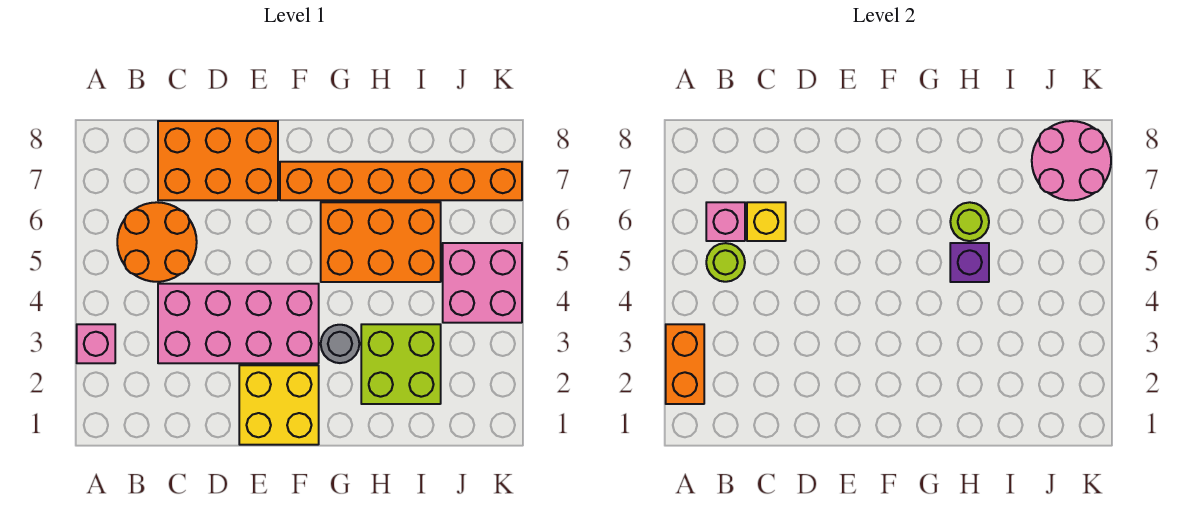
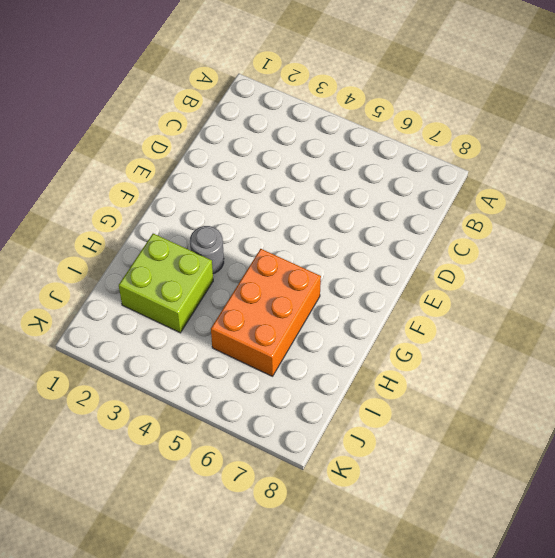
none -> pink 1x1 brick [77,324,115,363]
none -> orange 2x2 round brick [117,202,197,282]
none -> pink 2x4 brick [158,284,319,363]

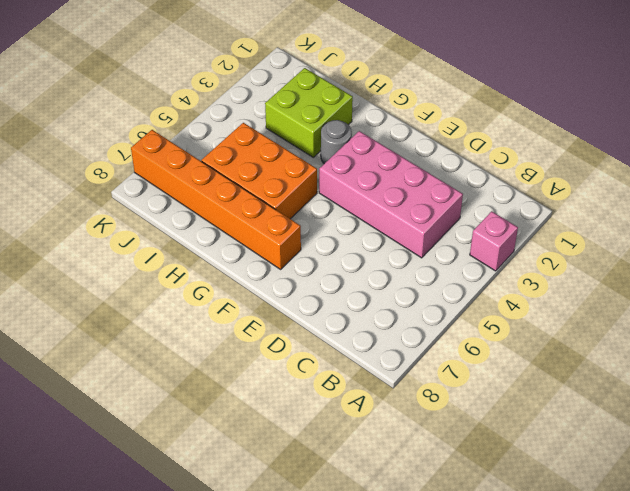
none -> orange 2x2 round brick [117,202,197,282]
none -> orange 2x3 brick [158,121,278,200]
none -> yellow 2x2 brick [239,365,319,445]

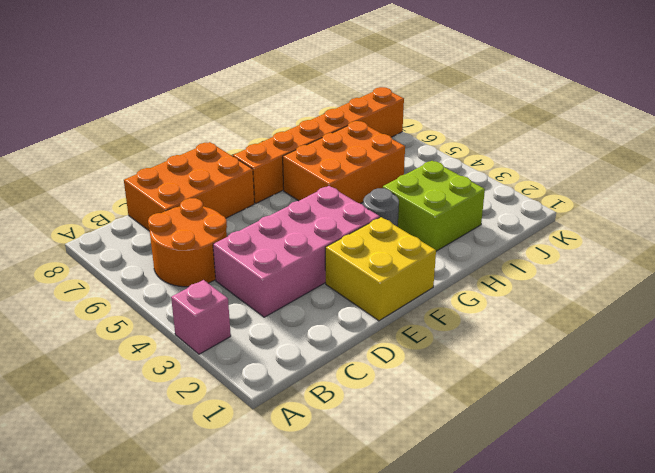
none -> pink 2x2 brick [443,243,522,323]
none -> orange 1x2 brick [666,324,704,404]
none -> lime 1x1 round brick [706,243,745,282]

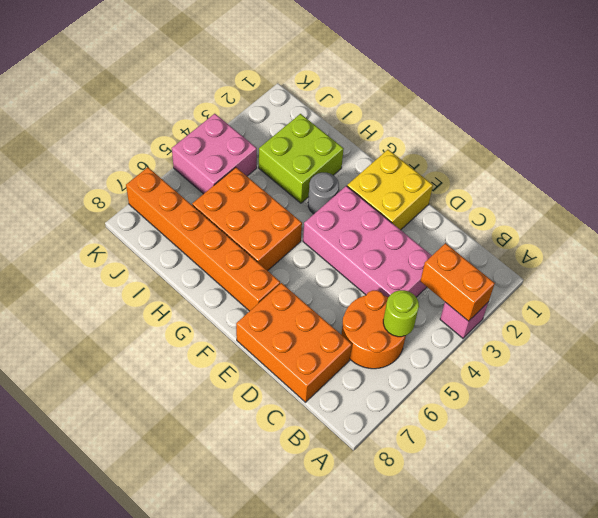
orange 1x2 brick [421,243,495,321] -> orange 1x2 brick turned to [666,324,704,404]
none -> pink 1x1 brick [706,202,745,241]
none -> yellow 1x1 brick [747,202,786,241]
none -> purple 1x1 brick [950,243,989,282]

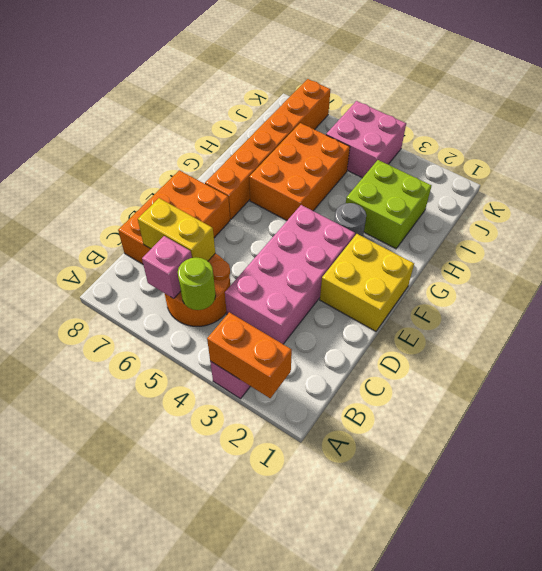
yellow 1x2 brick [138,198,215,261] -> yellow 1x1 brick [747,202,786,241]
none -> purple 1x1 brick [950,243,989,282]
none -> lime 1x1 round brick [950,202,989,241]
none -> pink 2x2 round brick [1032,121,1111,200]

